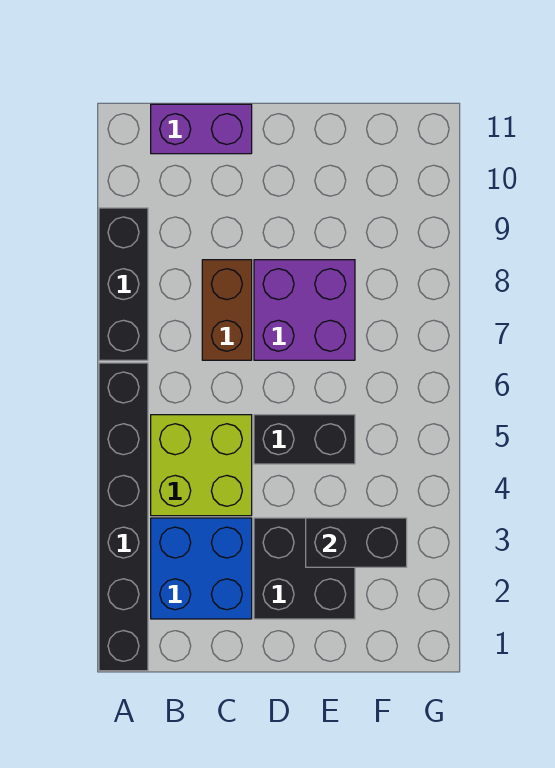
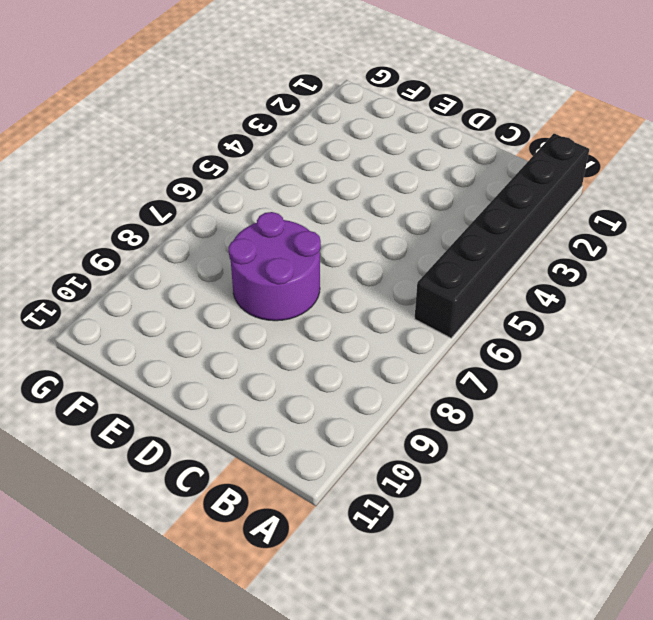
purple 2x2 round brick [228,212,321,321] -> purple 2x2 brick [254,260,355,360]
none -> black 1x3 brick [99,208,148,360]
none -> blue 2x2 brick [151,518,252,619]

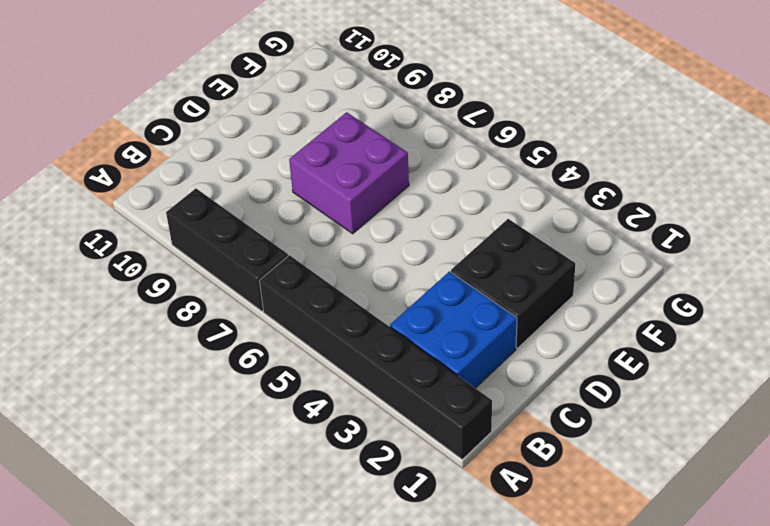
none -> lime 2x2 brick [151,415,252,516]
none -> purple 1x2 brick [151,104,252,154]

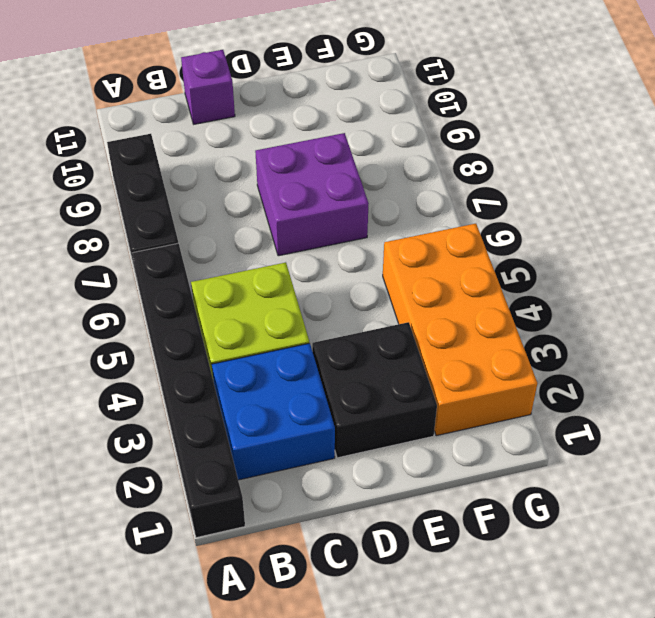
purple 1x1 brick [181,50,235,124] -> purple 1x2 brick [151,104,252,154]
orange 2x4 brick [383,224,537,436] -> none
none -> brown 1x2 brick [202,260,252,360]
none -> black 1x2 brick [254,415,355,464]

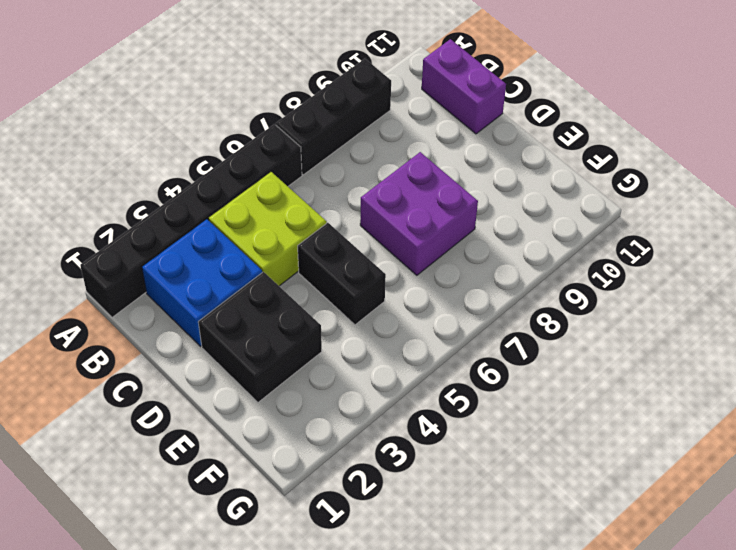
none -> brown 1x2 brick [202,260,252,360]
none -> black 1x2 brick [306,518,407,567]

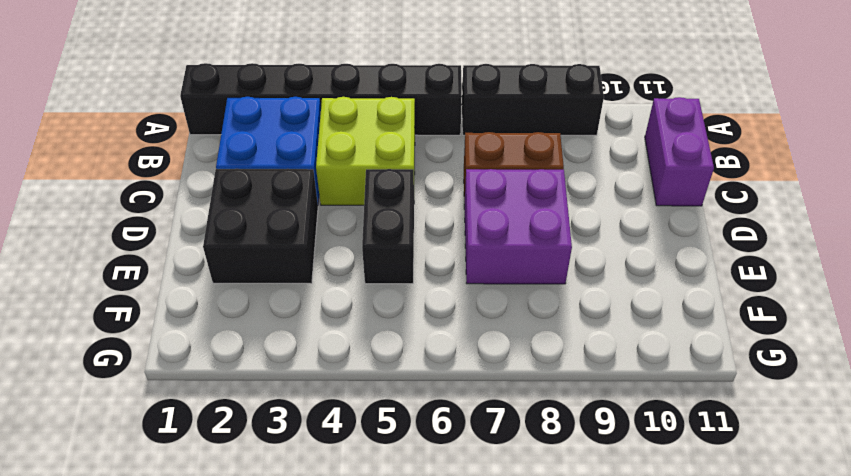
none -> black 1x2 brick [306,518,407,567]

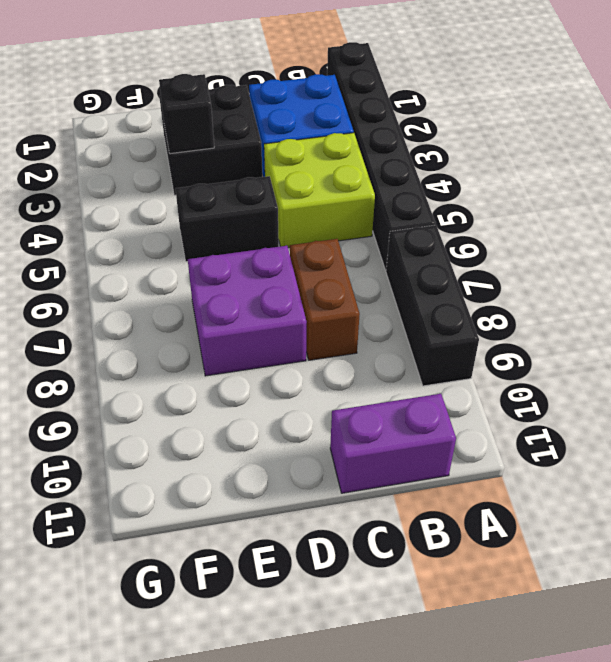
black 1x1 brick [159,74,214,154] -> black 1x2 brick [306,518,407,567]

